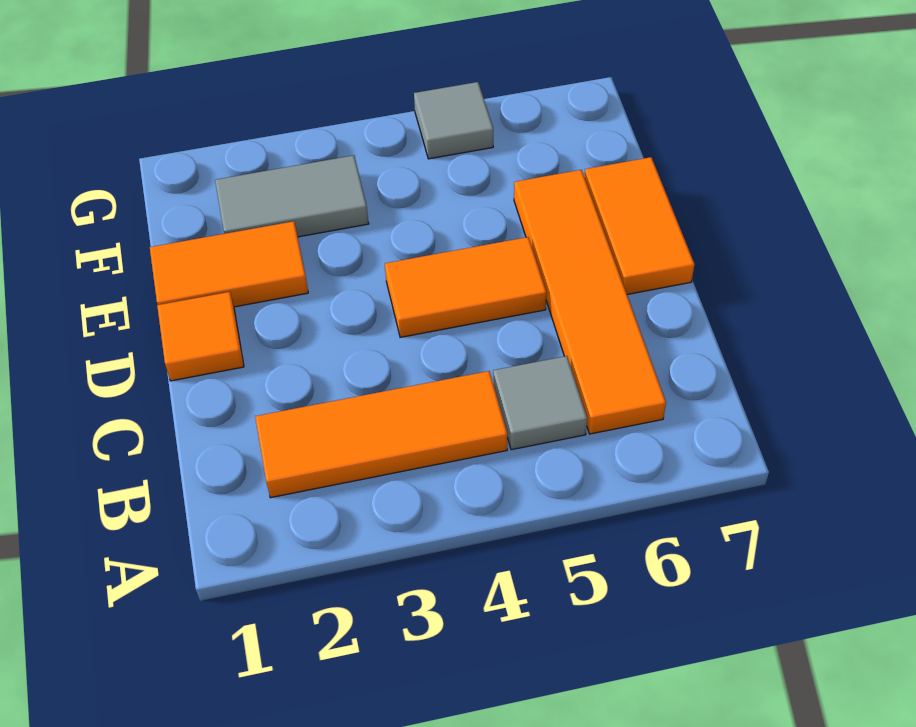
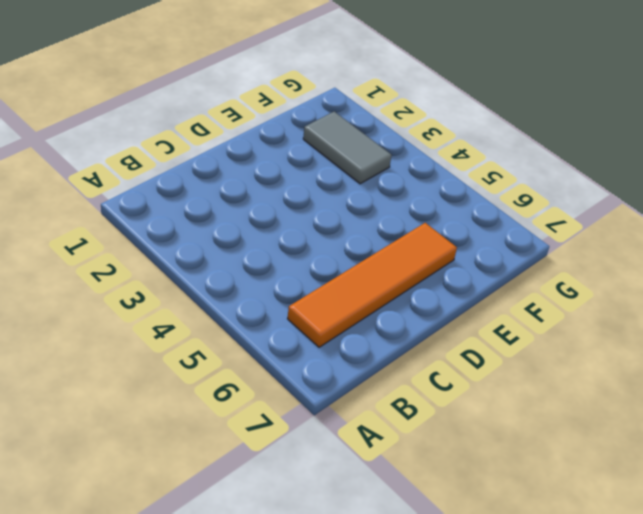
none -> orange 1x3 tile [255,371,507,498]
none -> grey 1x1 tile [493,356,587,450]

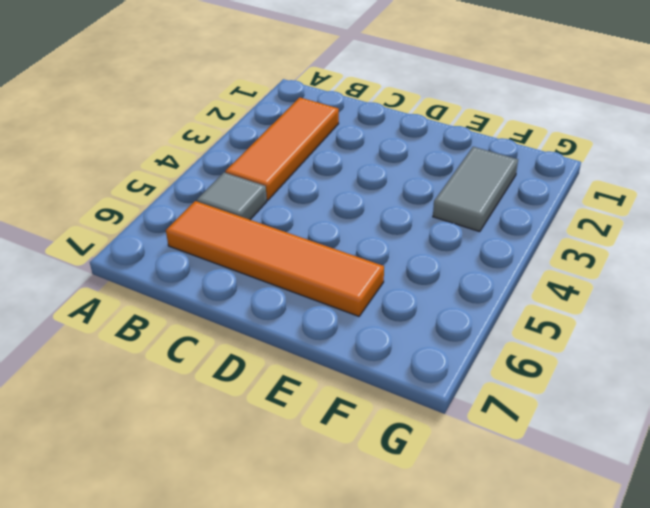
none -> orange 1x1 tile [157,292,244,381]
none -> orange 1x2 tile [385,237,546,337]

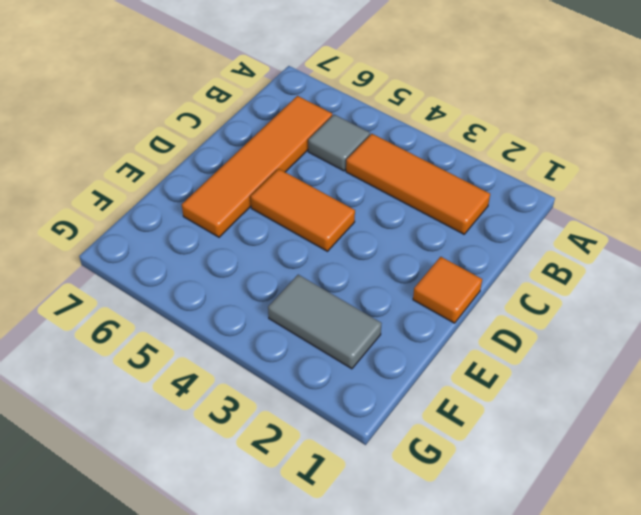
none -> orange 1x2 tile [584,157,695,294]
none -> orange 1x2 tile [150,221,308,307]

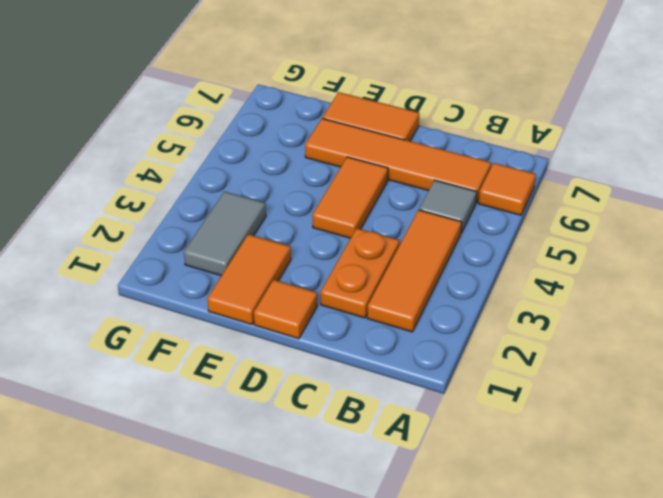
orange 1x1 tile [478,163,536,215] -> none
orange 1x2 plate [321,228,400,318] -> none
none -> grey 1x1 tile [414,82,493,159]

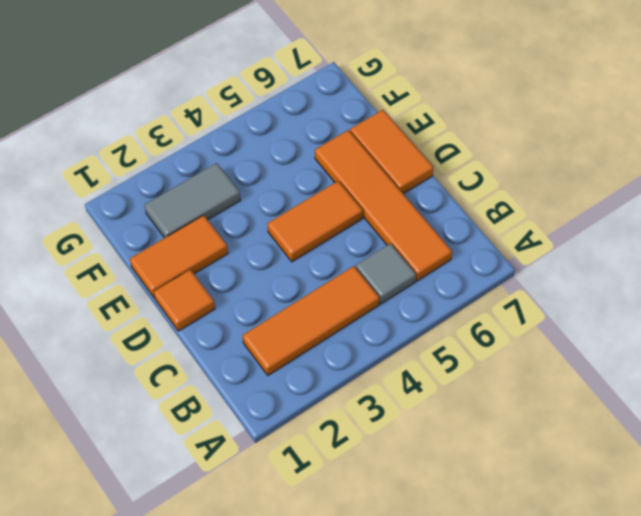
none -> grey 1x1 tile [414,82,493,159]

